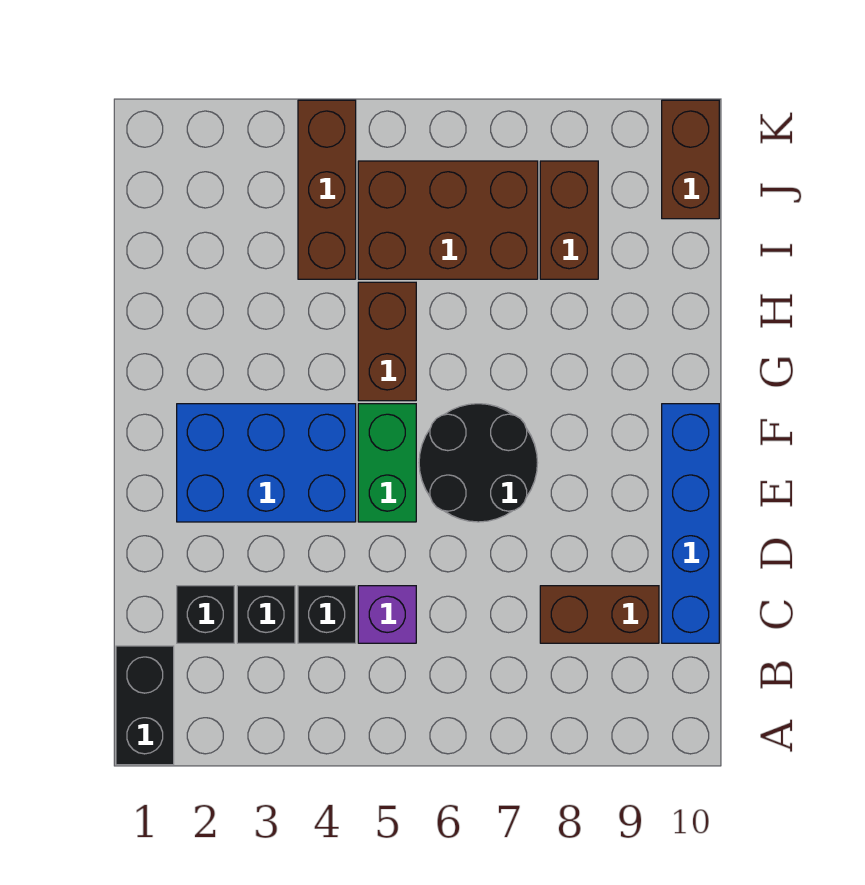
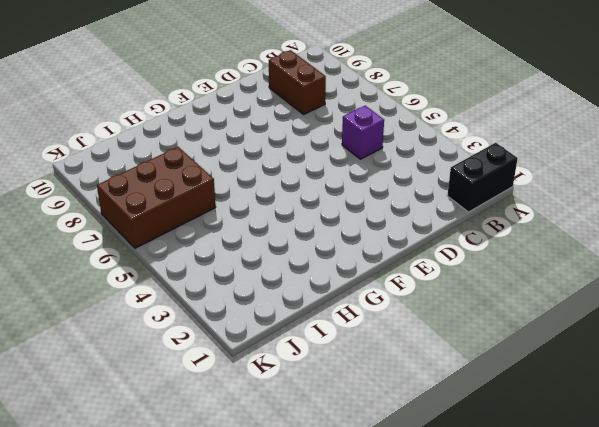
brown 2x3 brick [97,147,216,248] -> brown 2x3 brick turned to [358,161,538,279]
none -> black 1x1 brick [177,586,234,643]
none -> black 1x1 brick [237,586,295,643]
none -> black 1x1 brick [298,586,356,643]

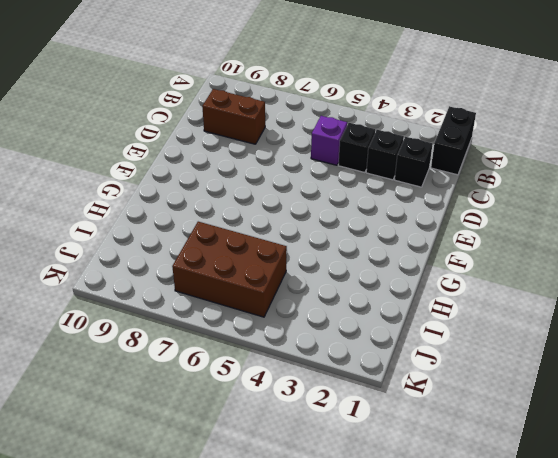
none -> blue 1x4 brick [662,404,719,643]
none -> blue 2x3 brick [177,404,356,522]
none -> green 1x2 brick [358,404,416,522]

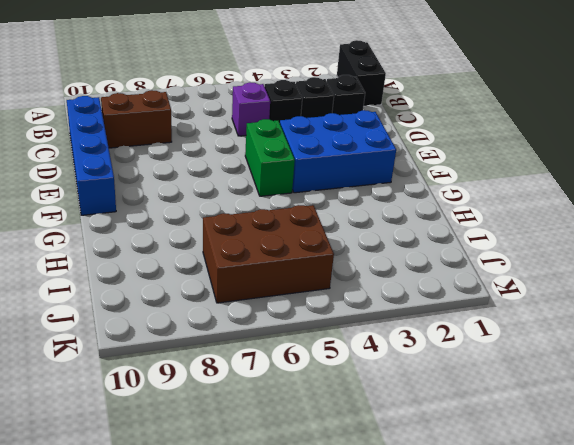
none -> black 2x2 round brick [419,404,538,522]
none -> brown 1x2 brick [358,282,416,401]
none -> brown 1x3 brick [298,100,356,279]

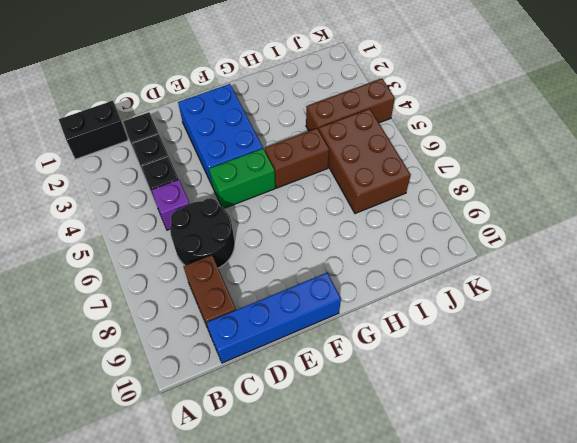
black 2x2 round brick [170,198,235,268] -> black 2x2 round brick moved to [419,404,538,522]
none -> brown 1x2 brick [540,161,598,279]
none -> brown 1x2 brick [662,100,719,219]

